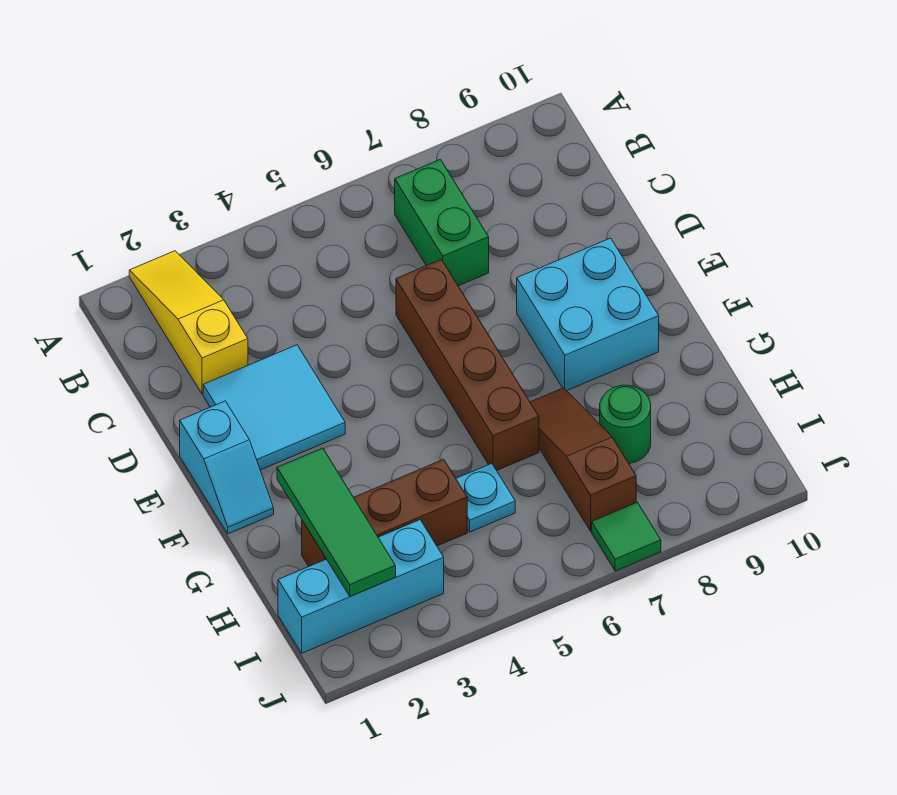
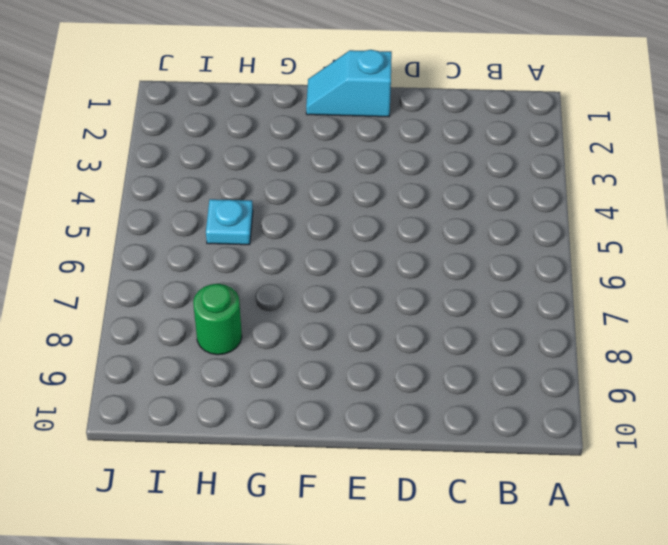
none -> yellow 1x3 slope [129,251,248,394]
none -> green 1x2 brick [395,159,489,286]
none -> cyan 2x2 tile [203,345,345,470]

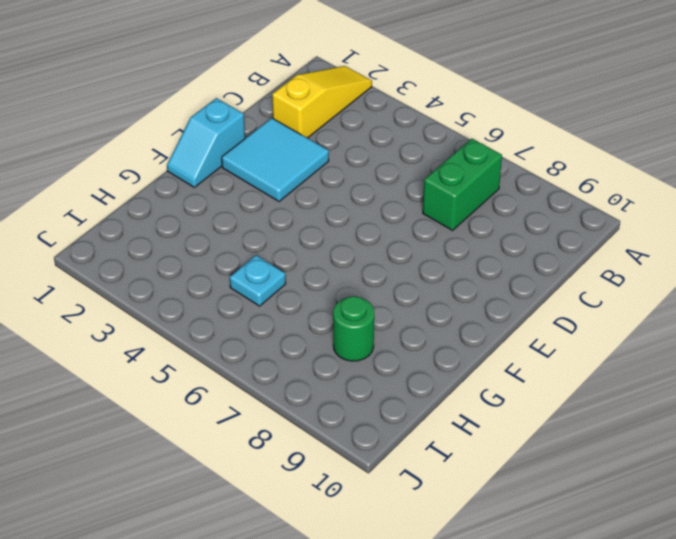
none -> brown 1x4 brick [396,259,539,470]
none -> cyan 2x2 brick [517,238,659,391]
none -> brown 1x3 slope [530,388,636,531]

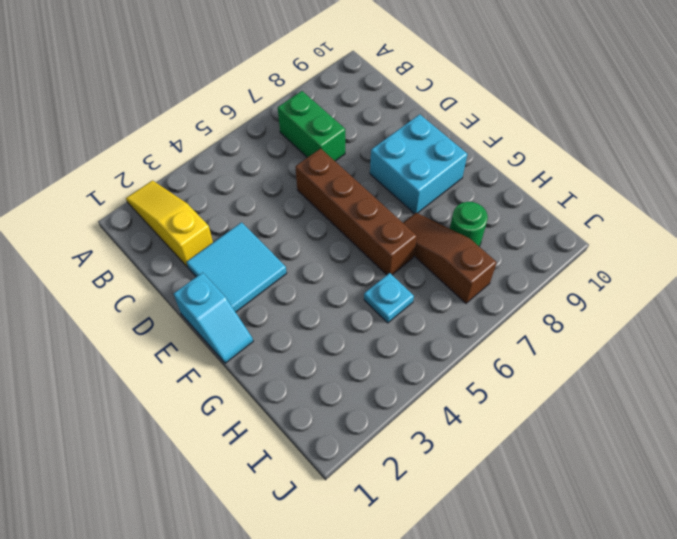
none -> brown 1x3 brick [302,459,467,566]
none -> cyan 1x3 brick [278,520,444,653]
none -> green 1x1 tile [592,502,661,571]

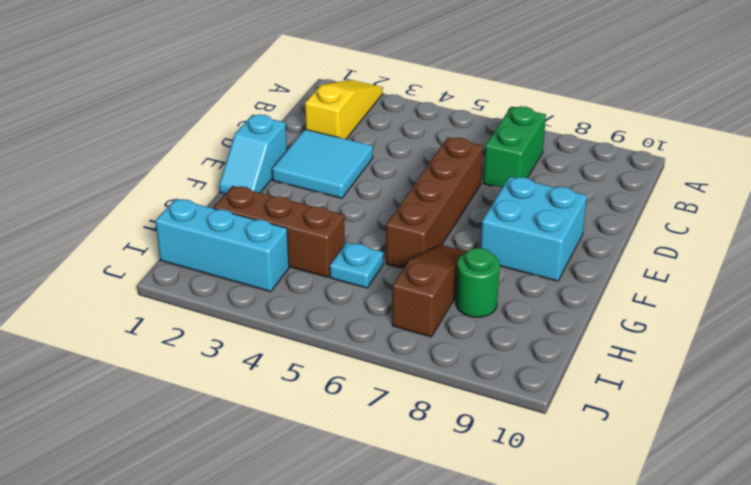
none -> green 1x1 tile [592,502,661,571]
none -> green 1x3 tile [277,448,396,597]

